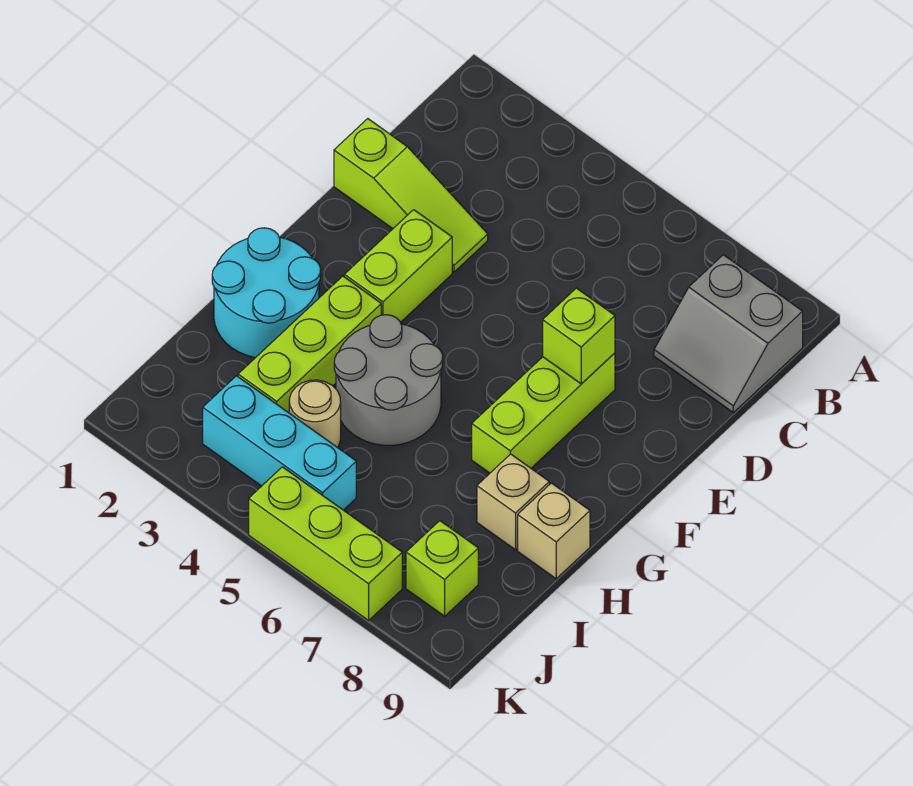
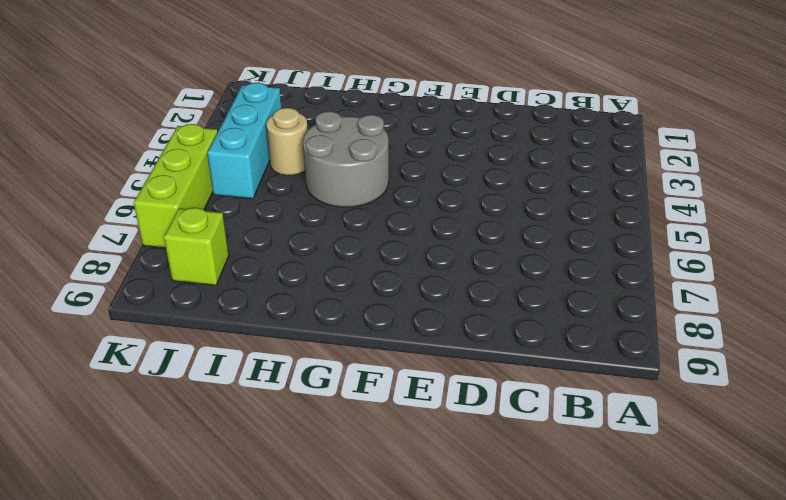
none -> grey 2x2 slope [654,255,803,413]
none -> lime 1x3 slope [334,119,488,272]
none -> lime 1x2 brick [344,210,452,322]

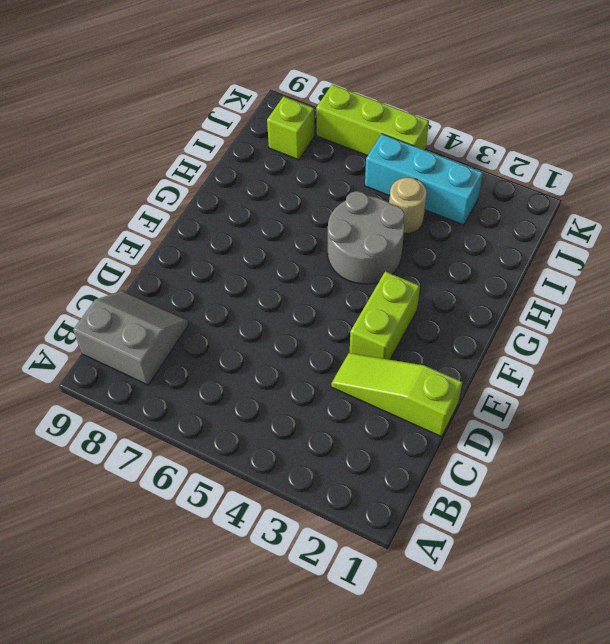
none -> lime 1x3 brick [472,353,615,473]
none -> cyan 2x2 round brick [212,228,321,358]
none -> lime 1x3 brick [238,276,381,413]

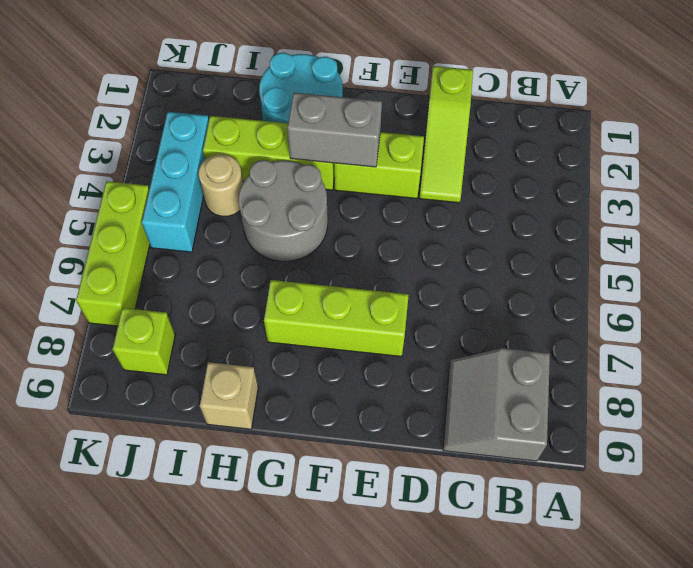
grey 1x2 brick [287,93,382,167] -> none
none -> tan 1x1 brick [477,454,549,550]
none -> lime 1x1 brick [543,288,615,384]

